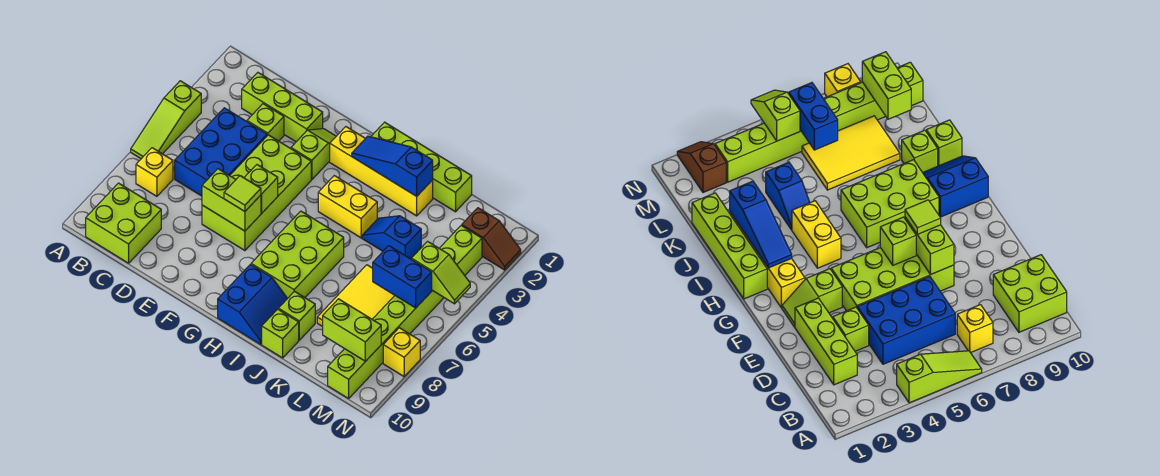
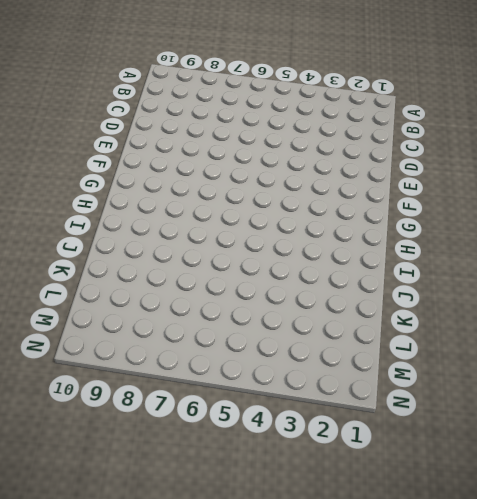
none -> lime 1x3 slope [131,81,201,159]
none -> yellow 1x1 brick [136,148,173,196]
none -> lime 2x2 brick [86,183,161,263]

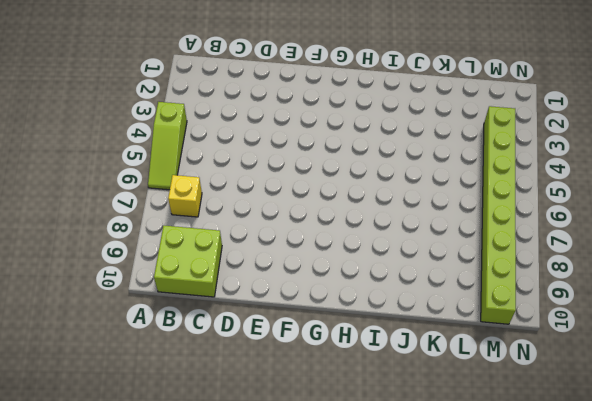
none -> lime 1x3 brick [242,73,323,142]
none -> blue 2x3 brick [175,108,267,196]
none -> lime 1x1 brick [247,104,284,141]

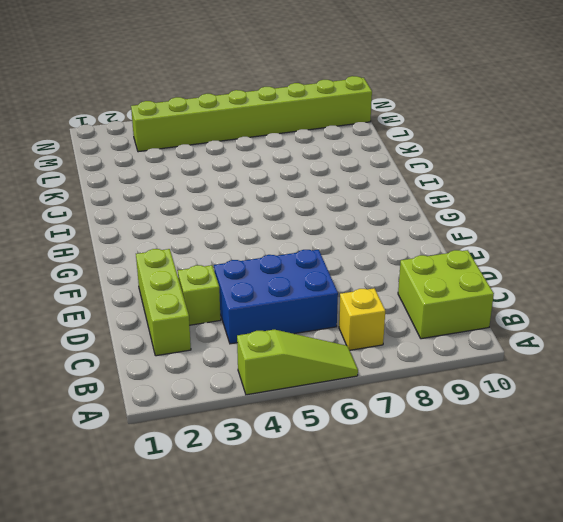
none -> lime 2x4 brick [202,135,311,251]
none -> lime 1x2 slope [291,129,336,179]
none -> yellow 1x4 brick [330,127,433,216]

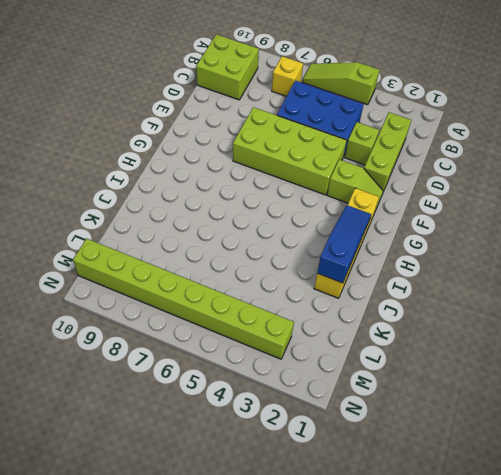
none -> lime 1x4 brick [371,122,472,212]
none -> yellow 1x2 brick [318,176,377,238]
none -> lime 2x3 brick [251,211,344,298]

